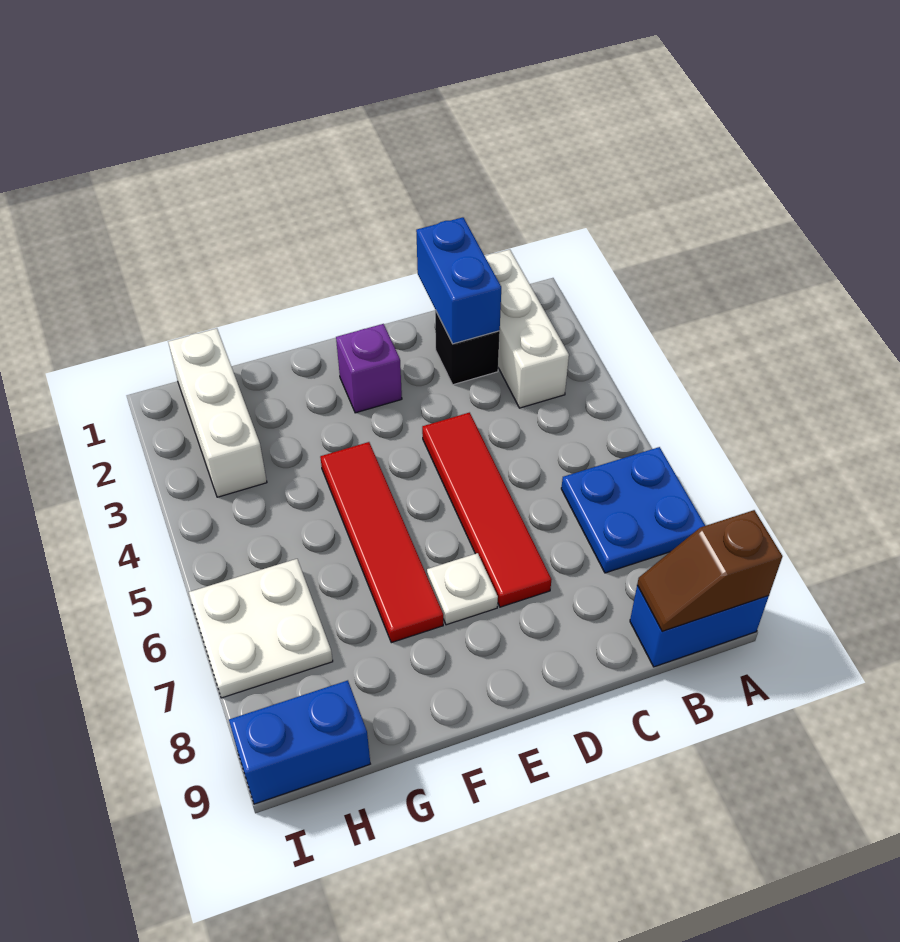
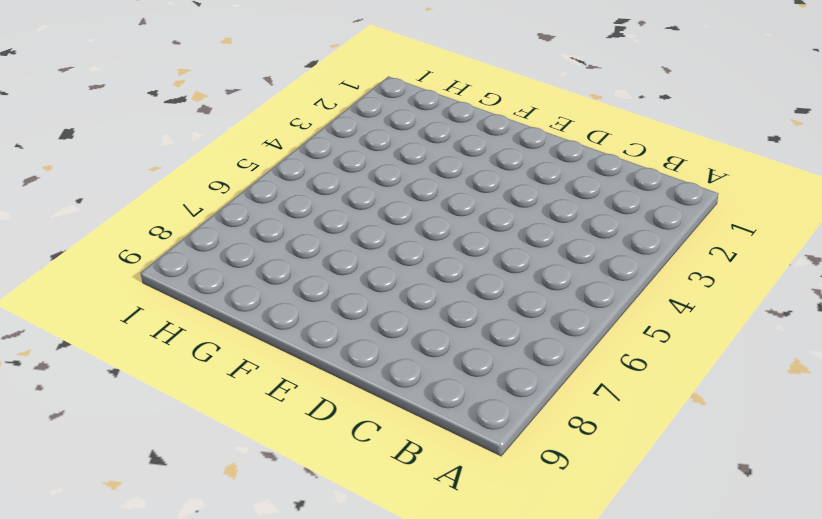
none -> blue 2x2 plate [561,447,705,573]
none -> blue 1x2 brick [630,586,769,667]
none -> white 1x3 brick [485,249,569,408]

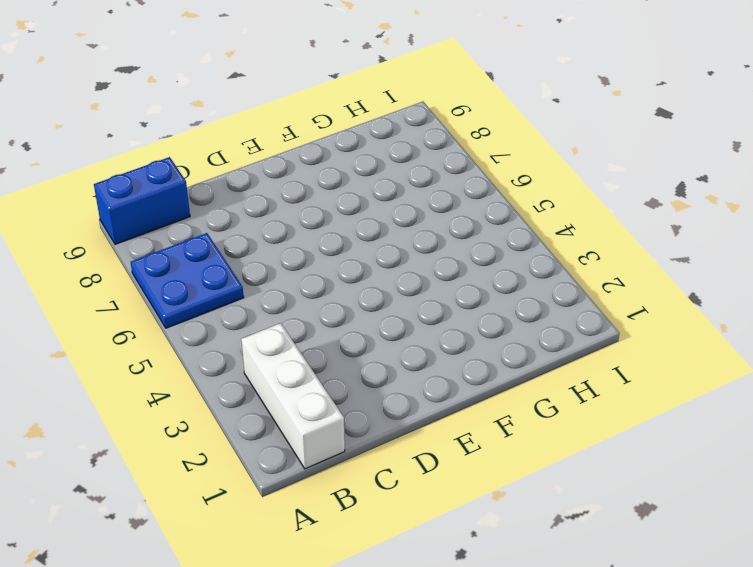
none -> black 1x1 brick [435,310,500,385]
none -> red 1x4 tile [422,413,551,607]
none -> purple 1x1 brick [336,324,402,413]

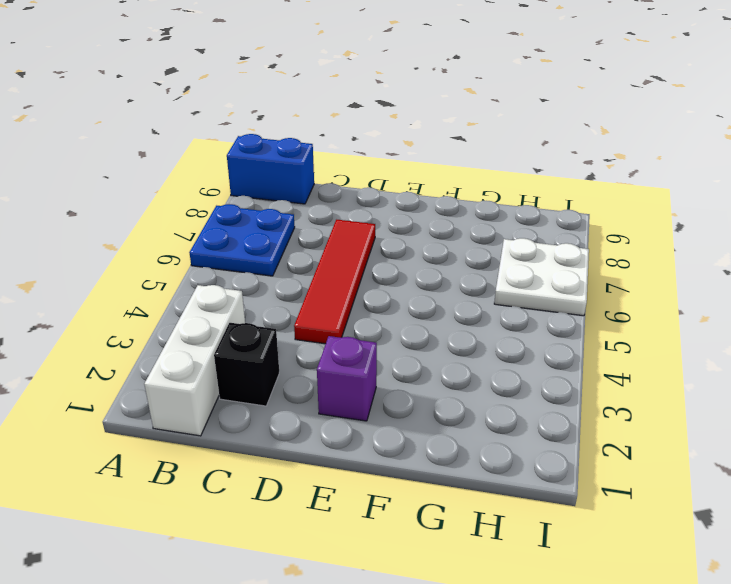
none -> white 1x1 plate [427,553,498,625]
none -> red 1x4 tile [320,442,443,643]
none -> white 1x3 brick [168,328,267,497]

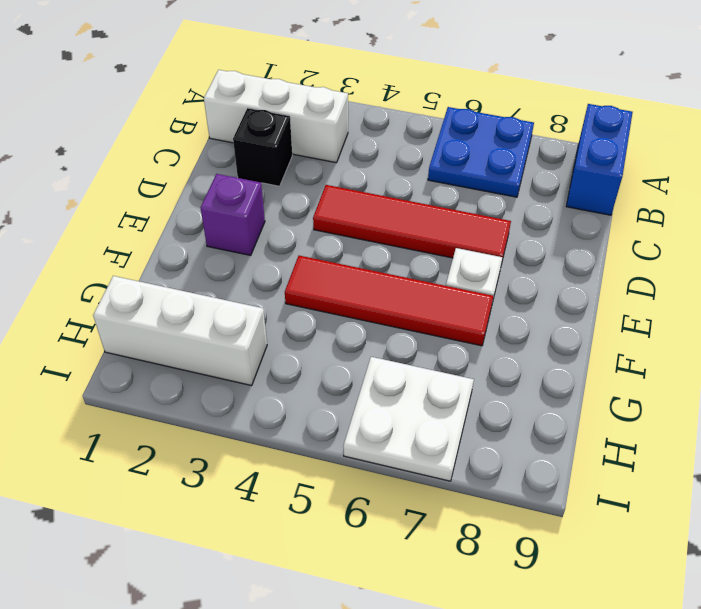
none -> blue 1x2 brick [229,680,370,804]
none -> brown 1x2 slope [637,510,782,631]
none -> blue 1x2 brick [416,217,501,344]

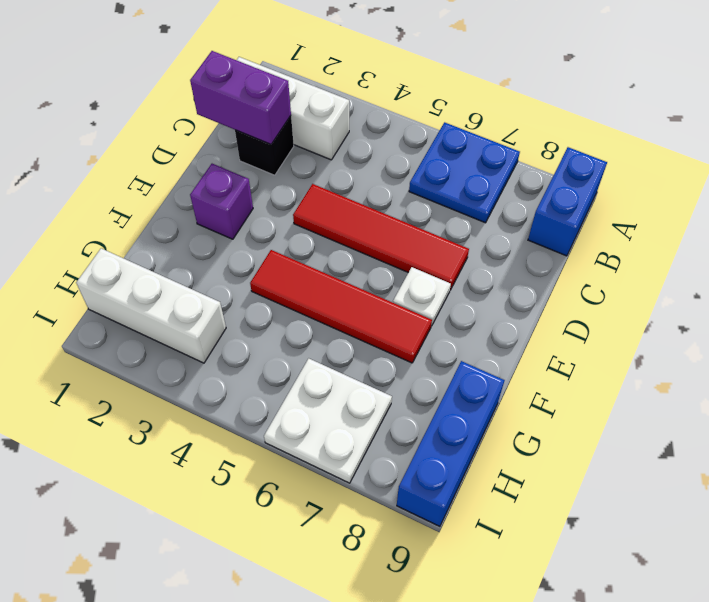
purple 1x2 brick [190,51,291,144] -> blue 1x2 brick [416,217,501,344]
blue 1x3 brick [397,361,505,526] -> blue 1x2 brick [229,680,370,804]
none -> brown 1x2 slope [637,510,782,631]

